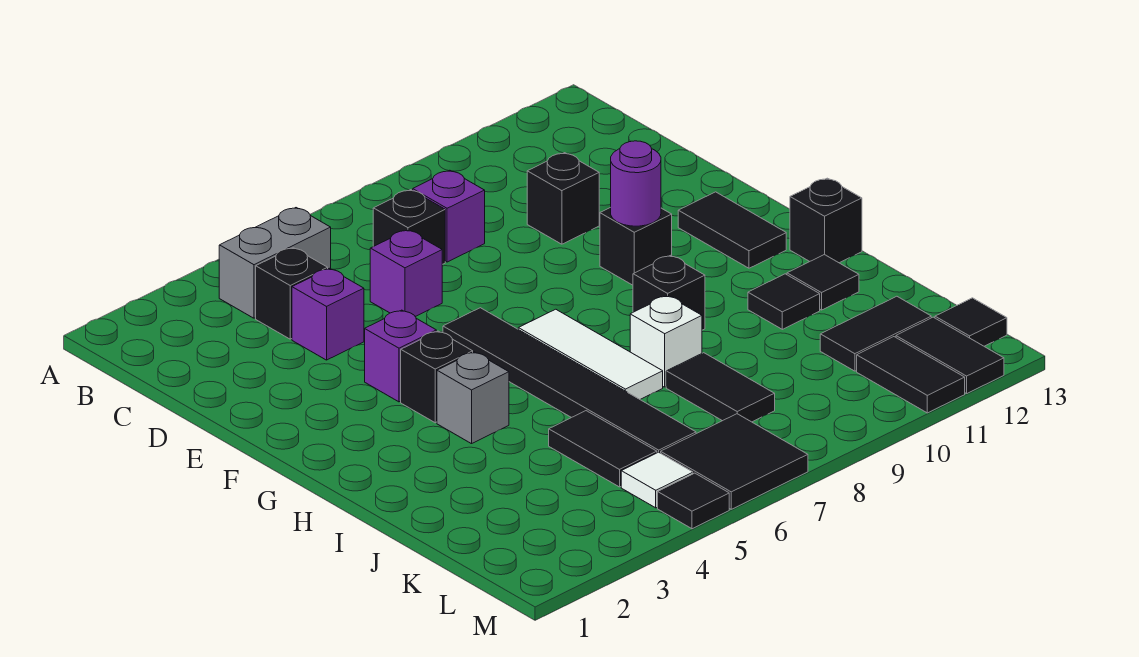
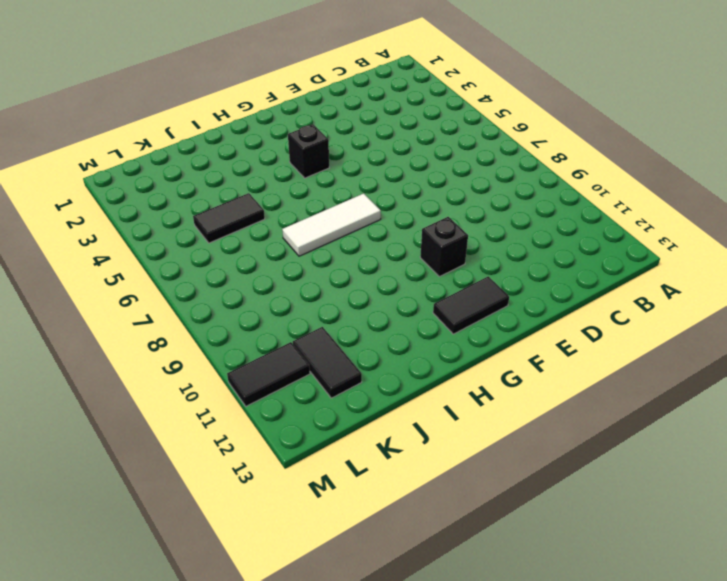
none -> grey 1x2 brick [219,208,331,318]
none -> black 1x1 brick [256,248,328,339]
none -> black 1x1 brick [373,190,445,264]

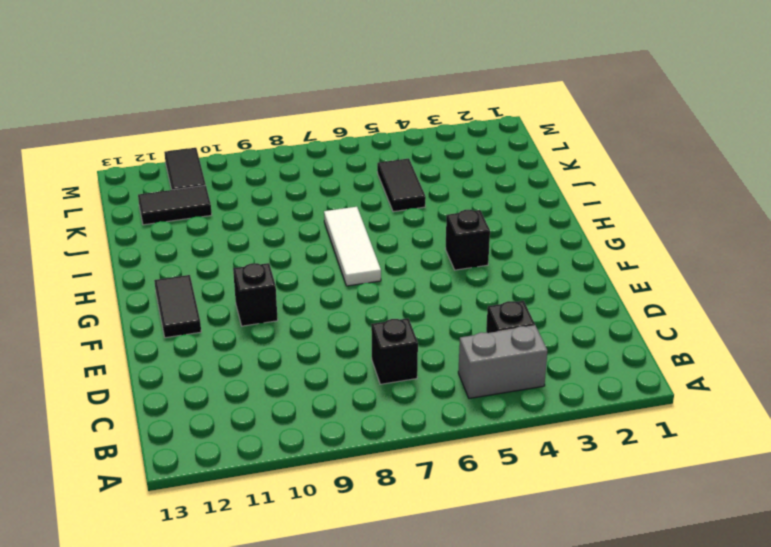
none -> purple 1x1 brick [412,170,485,262]
none -> purple 1x1 brick [292,268,364,360]
none -> purple 1x1 brick [370,230,442,316]

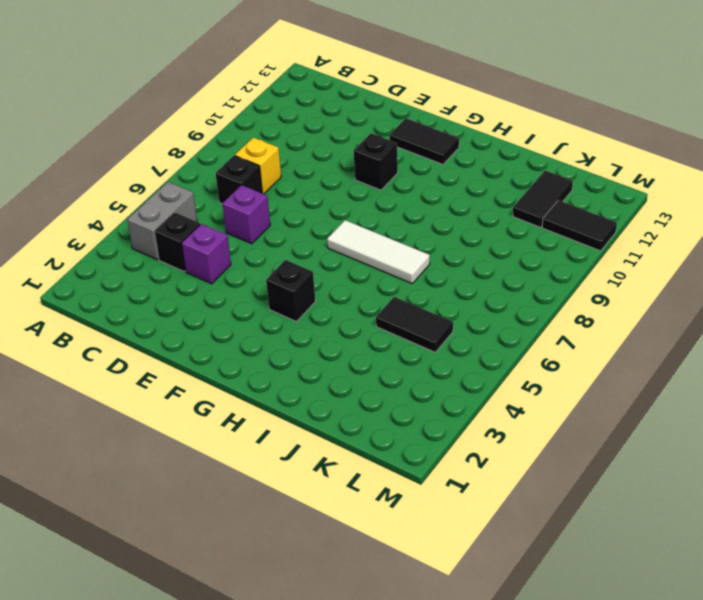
yellow 1x1 brick [235,137,281,194] -> purple 1x1 brick [412,170,485,262]
none -> black 1x1 brick [527,153,599,244]
none -> purple 1x1 brick [365,310,437,402]
none -> black 1x6 tile [443,308,696,453]

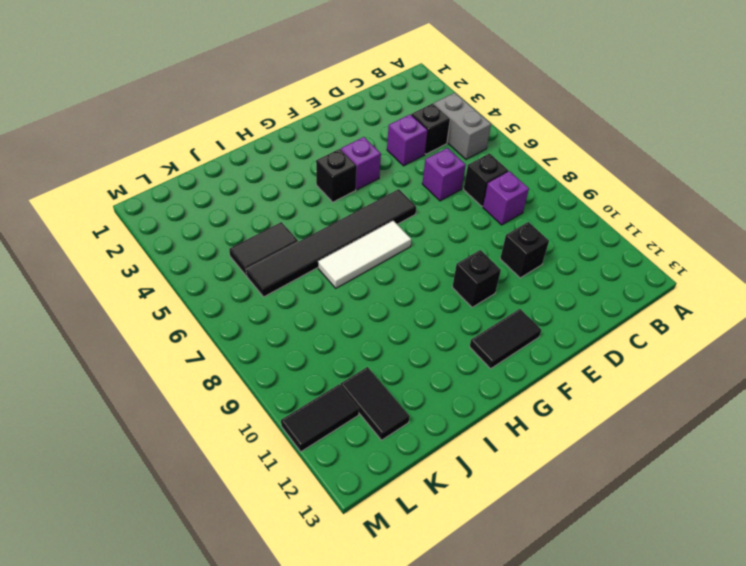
none -> grey 1x1 brick [437,352,509,444]
none -> black 1x1 brick [633,255,705,330]
none -> black 1x1 brick [790,178,862,263]

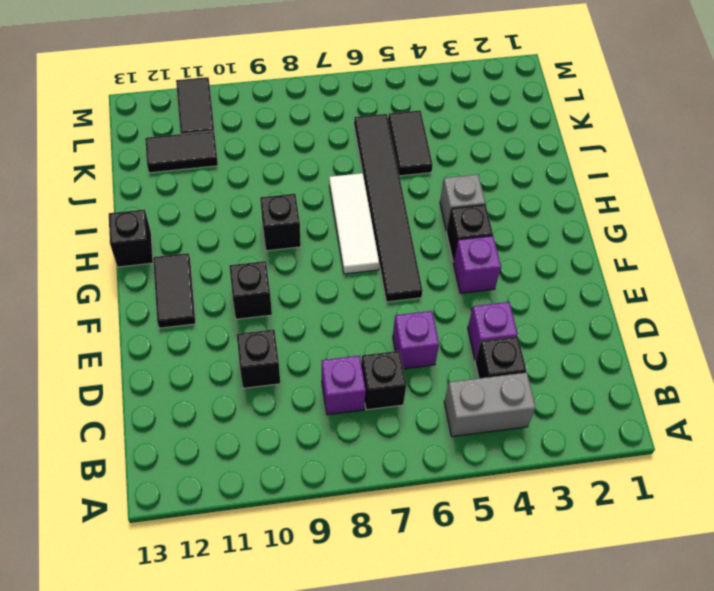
none -> white 1x1 brick [630,296,702,387]
none -> black 1x1 tile [748,274,820,329]
none -> black 1x1 tile [787,255,859,310]

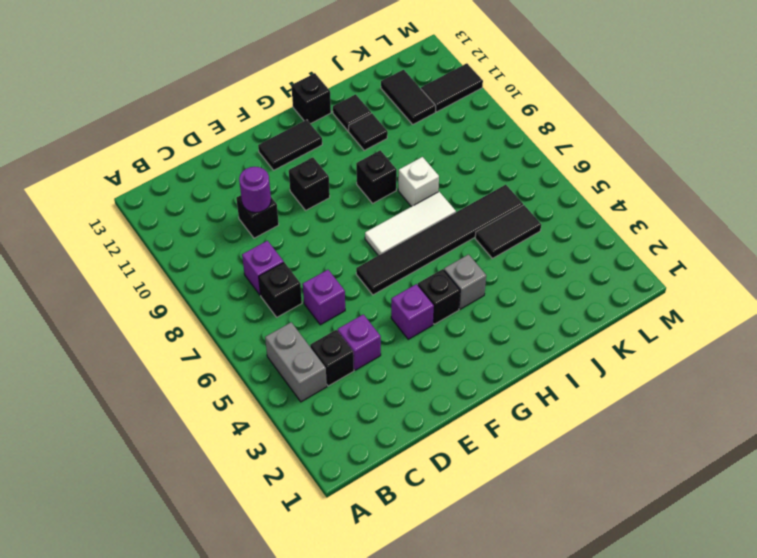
purple 1x1 round brick [239,167,271,213] -> purple 1x1 round brick moved to [611,141,661,226]
none -> black 1x2 tile [666,353,775,422]
none -> white 1x1 tile [621,452,693,508]
none -> black 2x2 tile [661,414,808,509]

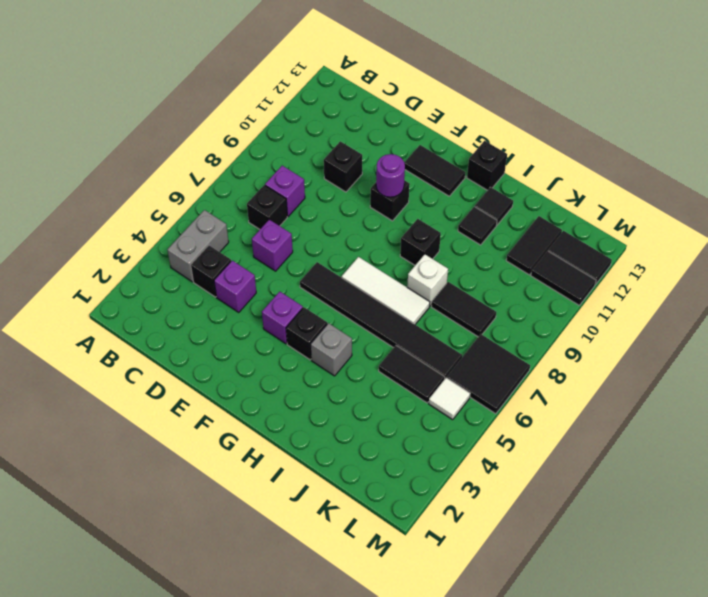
none -> black 1x1 tile [935,298,1007,346]
none -> black 1x1 tile [658,473,729,529]

